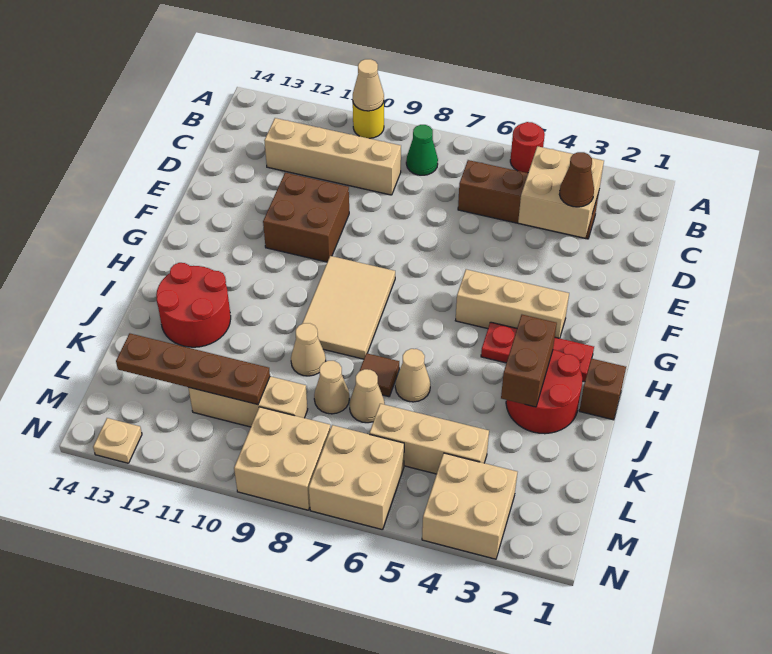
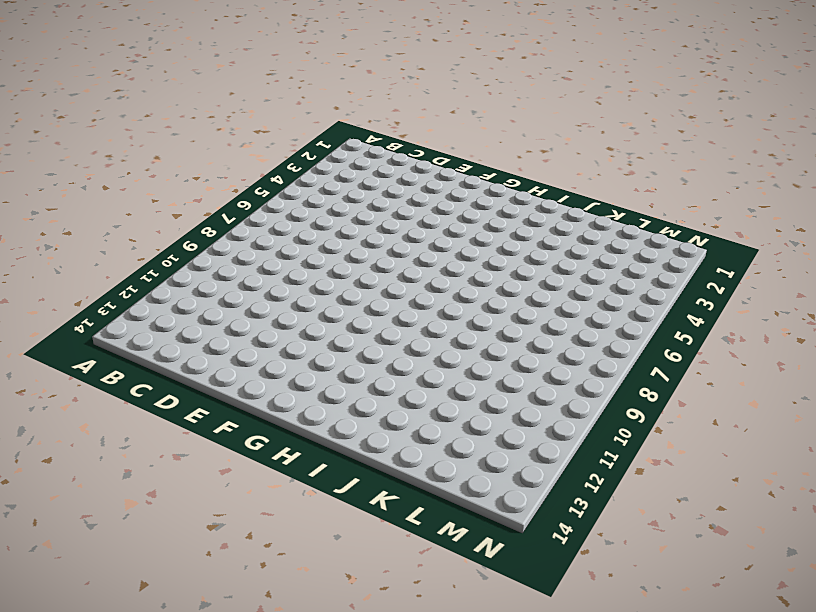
none -> red 1x1 round brick [510,122,545,173]
none -> yellow 1x1 round brick [353,102,384,138]
none -> green 1x1 cone [406,125,438,175]

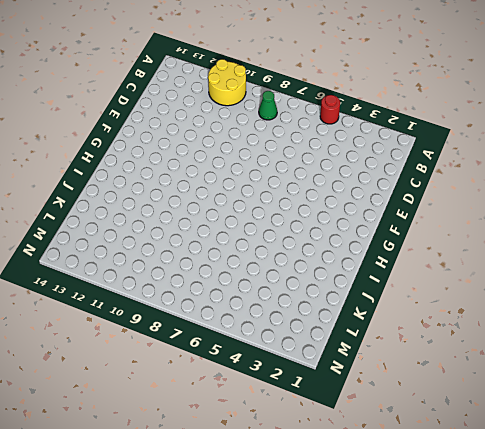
yellow 2x2 round brick [208,59,246,106] -> yellow 1x1 round brick [353,102,384,138]
none -> brown 1x4 brick [458,160,599,239]
none -> tan 1x4 brick [264,118,401,195]
none -> brown 2x2 brick [263,173,349,262]

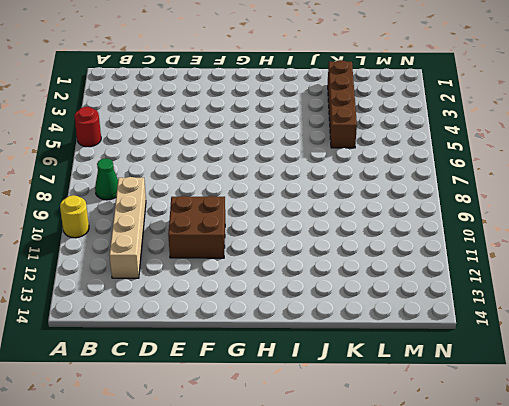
brown 1x4 brick [328,60,357,148] -> brown 1x4 brick moved to [458,160,599,239]
none -> tan 1x3 brick [455,269,569,338]
none -> tan 2x3 tile [302,256,395,359]
none -> red 1x3 plate [481,322,594,382]

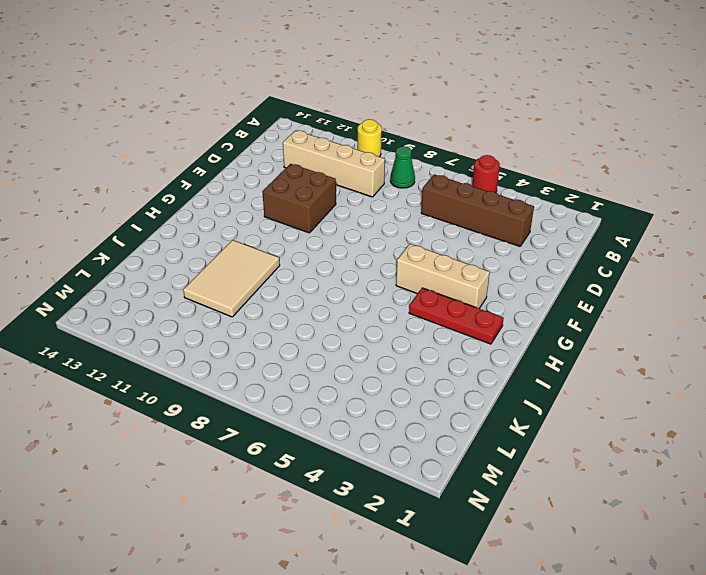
tan 2x3 tile [183,240,280,317] -> tan 2x3 tile moved to [302,256,395,359]
none -> brown 1x1 brick [579,358,626,420]
none -> red 2x2 round brick [506,350,582,434]
none -> red 2x2 round brick [156,263,231,347]

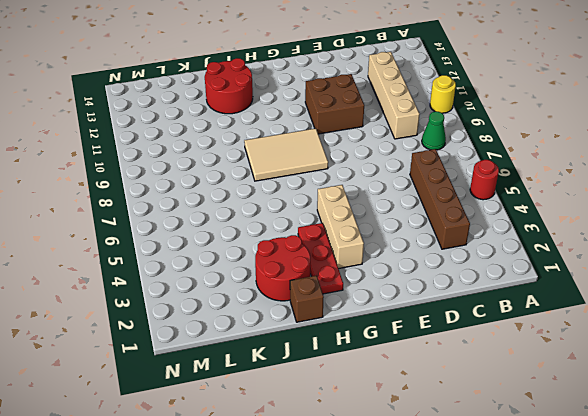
none -> tan 1x1 cone [395,349,430,402]
none -> brown 1x1 tile [360,353,399,397]
none -> tan 1x1 cone [291,323,326,376]

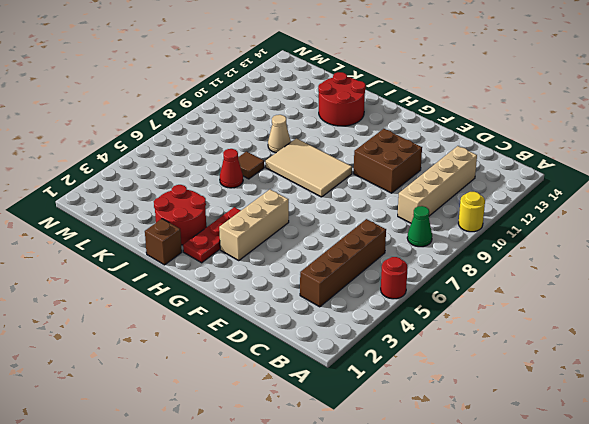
red 1x1 cone [220,149,243,188] -> tan 1x1 cone [395,349,430,402]
none -> tan 1x1 cone [349,369,385,423]
none -> tan 1x1 cone [314,361,349,414]
none -> tan 1x3 brick [370,404,489,474]

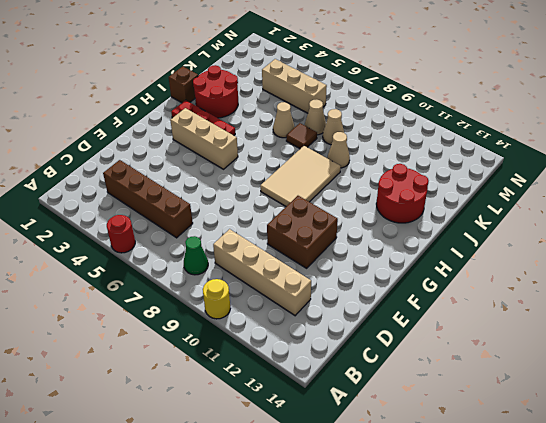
none -> tan 1x3 brick [188,376,308,427]
none -> tan 2x2 brick [422,453,517,559]
none -> tan 2x2 brick [309,425,404,530]

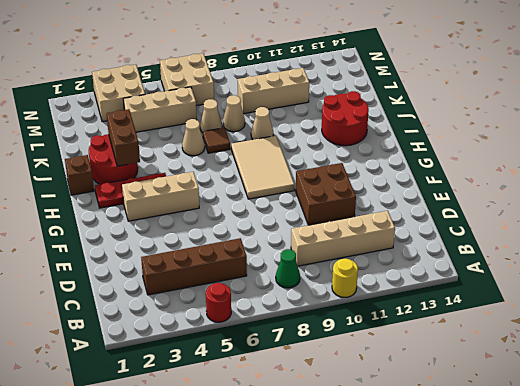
none -> tan 2x2 brick [234,407,331,510]
none -> tan 1x1 plate [93,418,142,463]
none -> tan 1x1 cone [353,59,384,111]

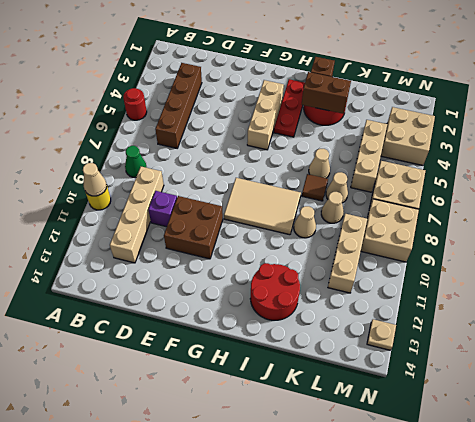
purple 1x1 brick [148,191,177,227] -> none
none -> tan 2x2 brick [518,146,604,238]
none -> brown 1x4 plate [116,333,270,405]
none -> brown 1x1 cone [559,152,594,207]

